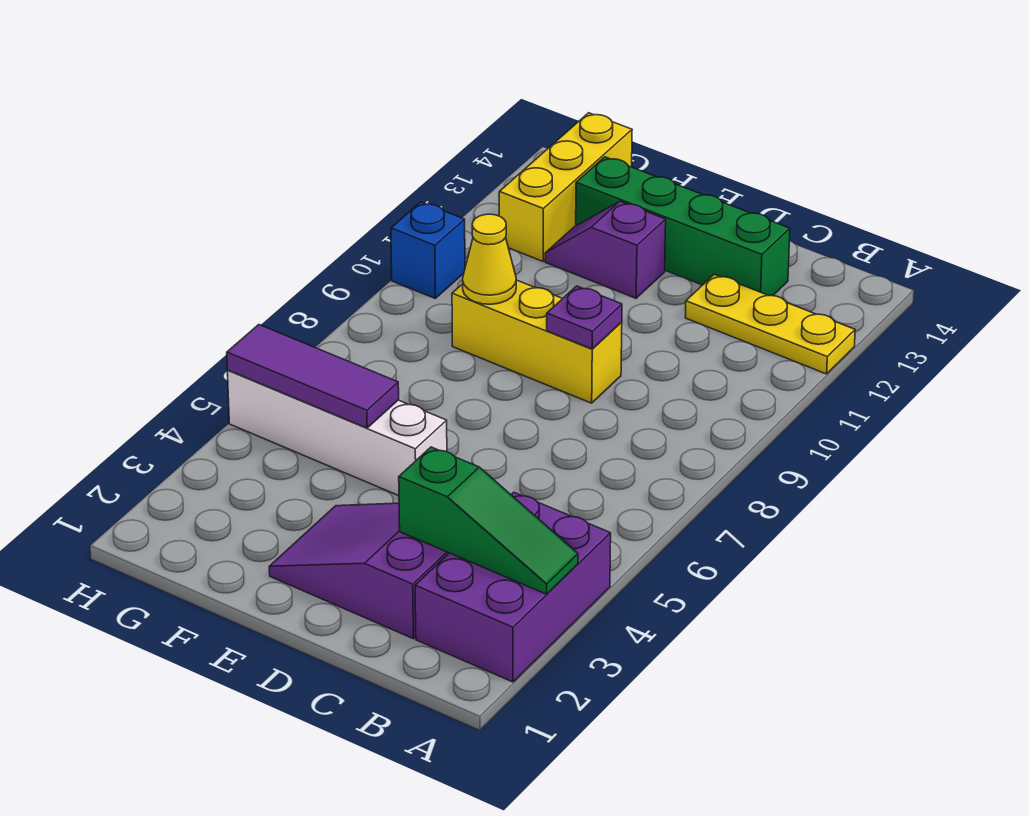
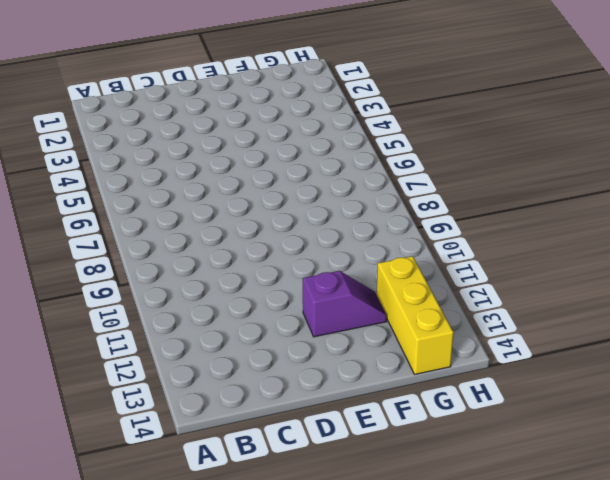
none -> purple 2x3 brick [415,492,611,682]
none -> yellow 1x3 plate [685,274,855,374]
none -> purple 2x3 slope [269,503,449,639]

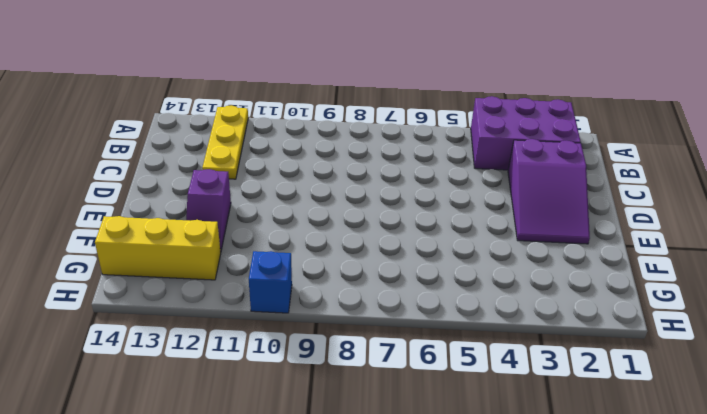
none -> green 1x4 brick [576,157,790,296]
none -> yellow 1x3 brick [452,280,622,403]
none -> white 1x4 brick [227,370,447,496]

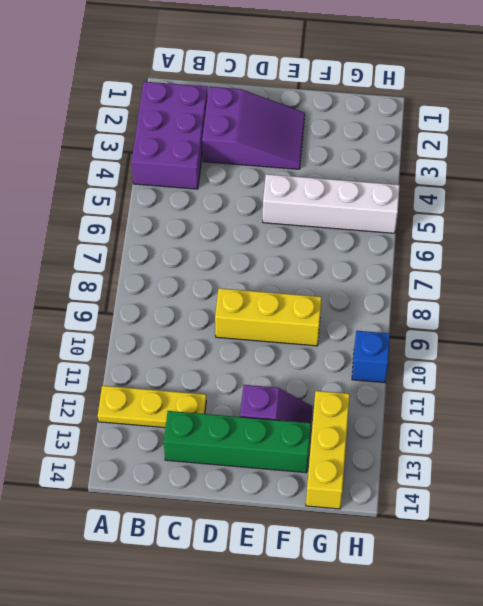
none -> green 1x3 slope [399,447,578,594]
none -> purple 1x1 plate [547,286,622,349]
none -> purple 1x3 tile [227,325,399,428]

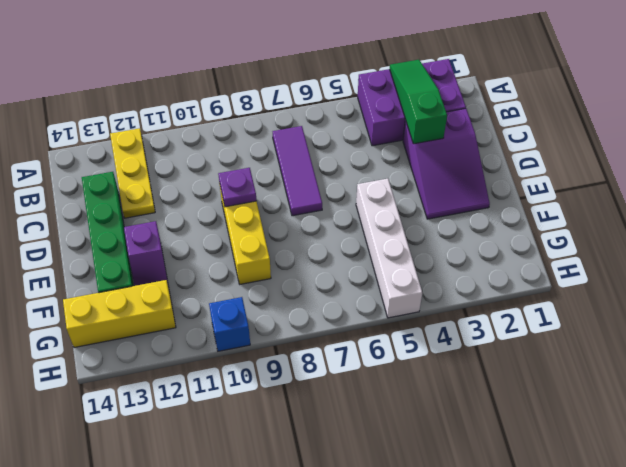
purple 1x3 tile [273,126,322,216] -> purple 1x3 tile moved to [227,325,399,428]
none -> yellow 1x1 cone [462,214,516,304]

